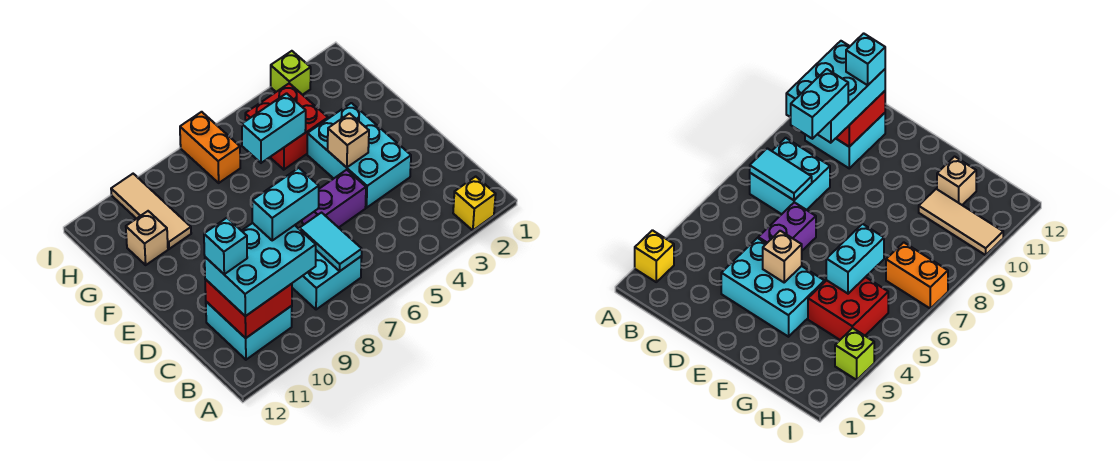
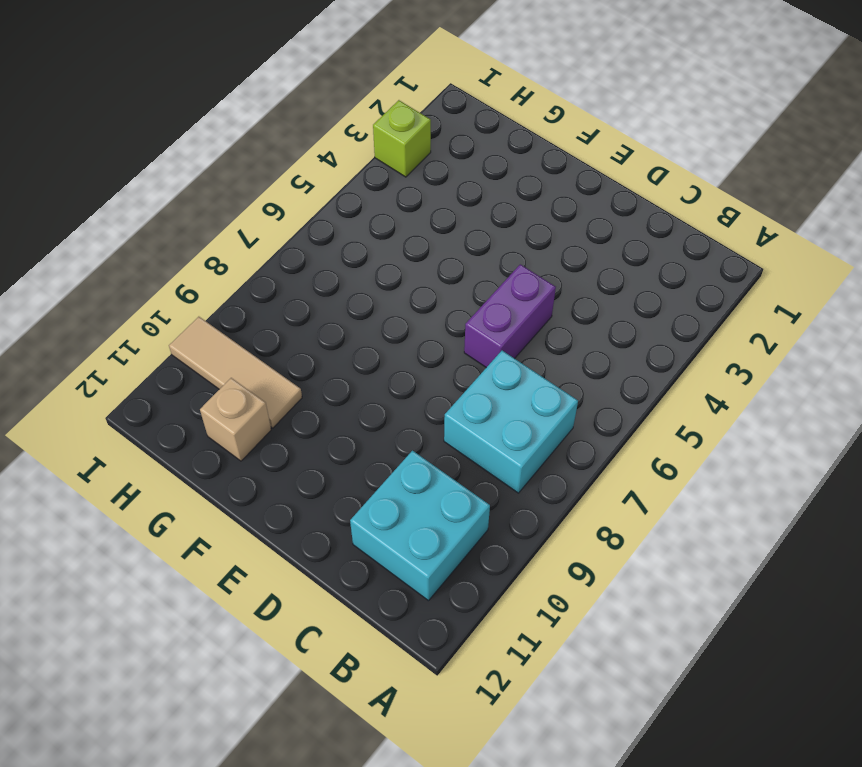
none -> yellow 1x1 brick [453,176,496,230]
none -> cyan 2x3 brick [307,103,411,208]
none -> red 2x2 brick [245,83,328,170]

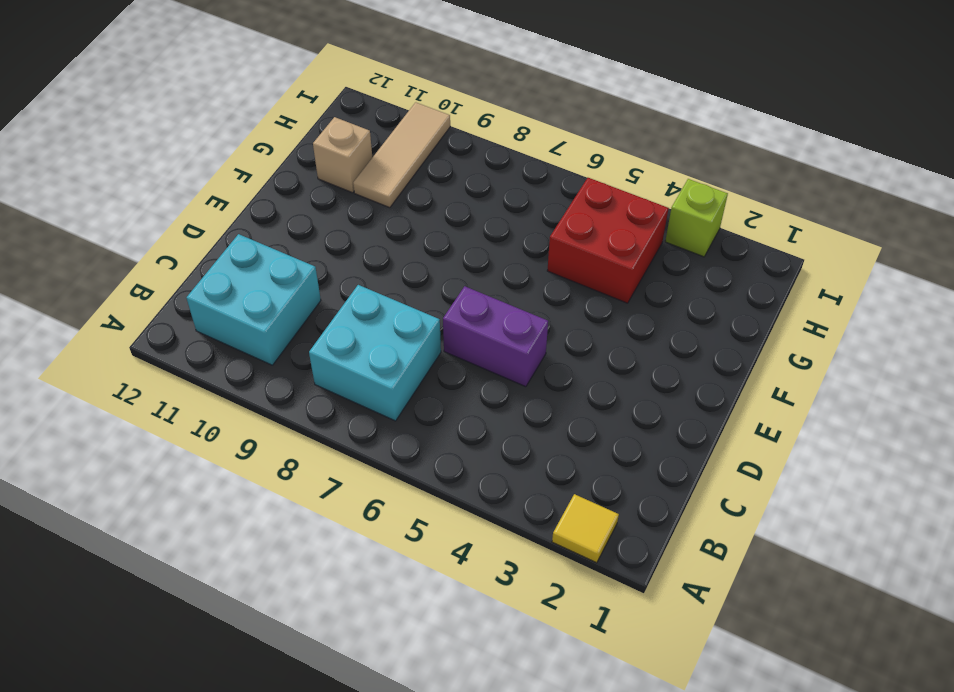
yellow 1x1 tile [552,494,619,563] -> yellow 1x1 brick [453,176,496,230]
none -> cyan 2x3 brick [307,103,411,208]
none -> orange 1x2 brick [180,112,240,183]
none -> cyan 1x2 tile [300,213,362,271]

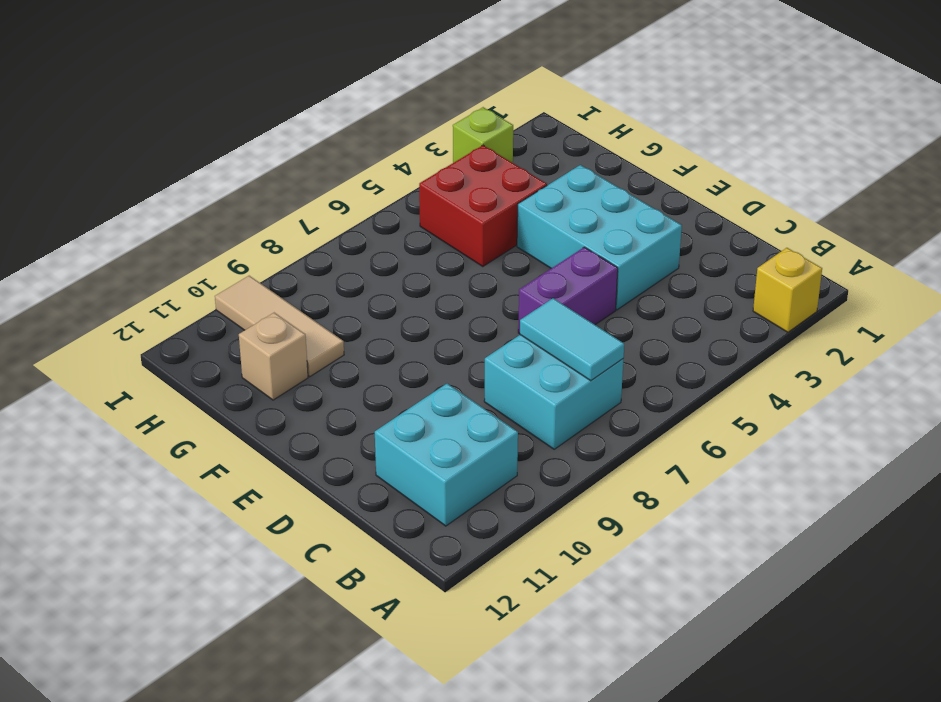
none -> orange 1x2 brick [180,112,240,183]
none -> red 2x2 brick [205,279,292,338]
none -> tan 1x1 brick [328,113,369,167]

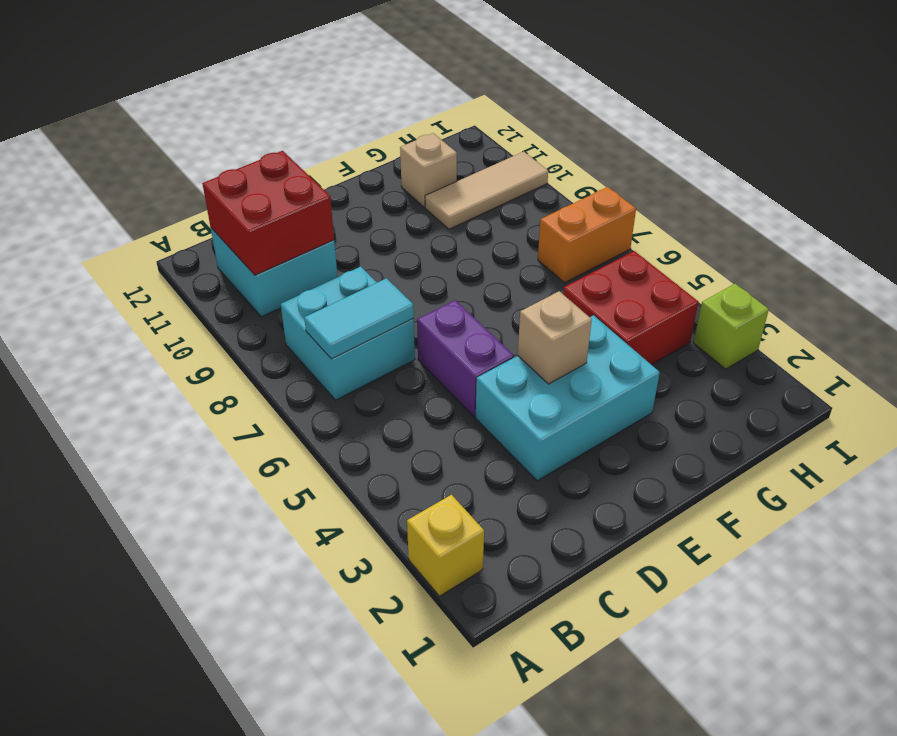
none -> cyan 1x2 brick [242,93,306,163]
none -> cyan 2x3 brick [205,223,316,316]
none -> cyan 1x2 brick [252,168,319,240]

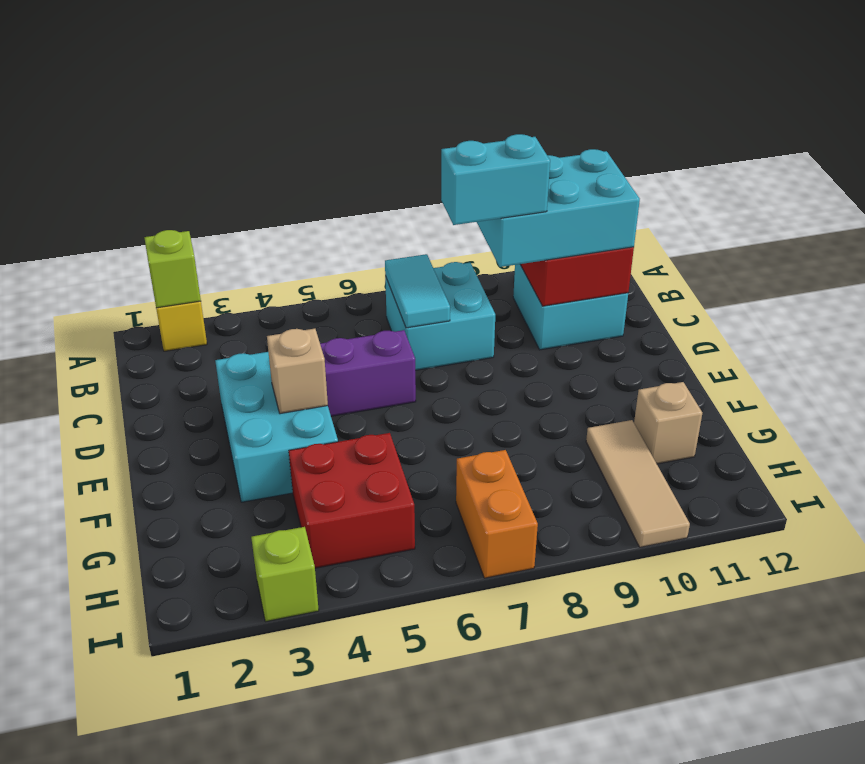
lime 1x1 brick [144,230,201,308] -> none
none -> cyan 1x2 brick [242,93,306,163]
none -> cyan 1x1 brick [204,218,247,274]

